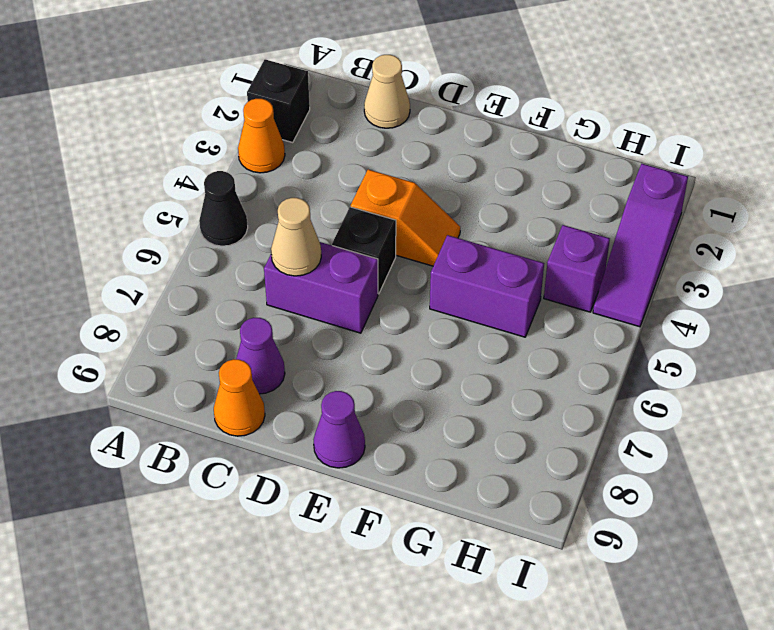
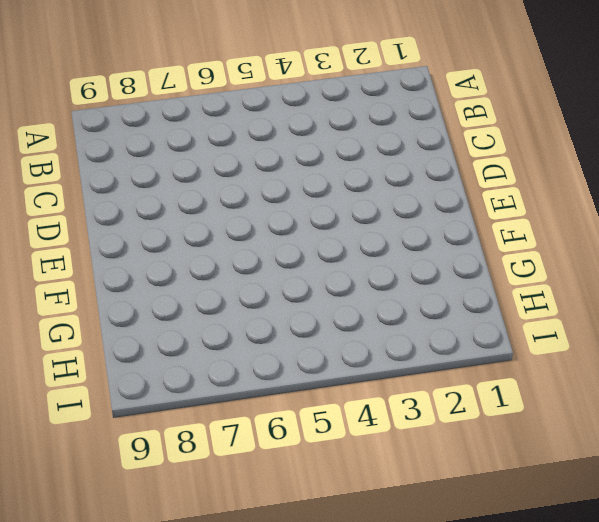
none -> black 1x1 brick [247,59,310,142]
none -> orange 1x1 cone [238,99,285,173]
none -> black 1x1 cone [199,171,248,246]

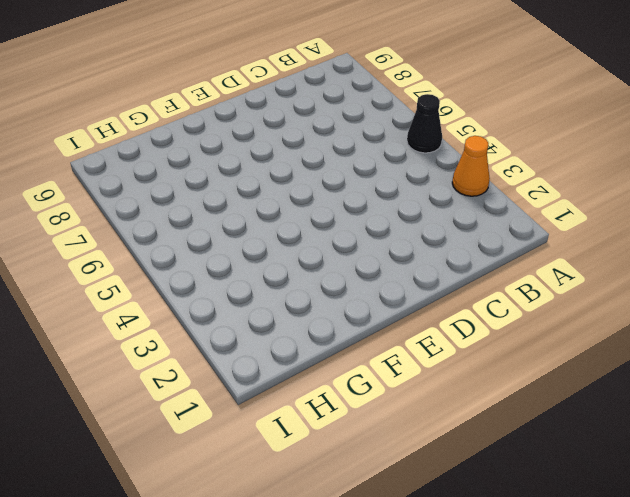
none -> black 1x1 brick [247,59,310,142]
none -> tan 1x1 cone [364,55,410,128]
none -> purple 1x2 brick [264,242,378,333]

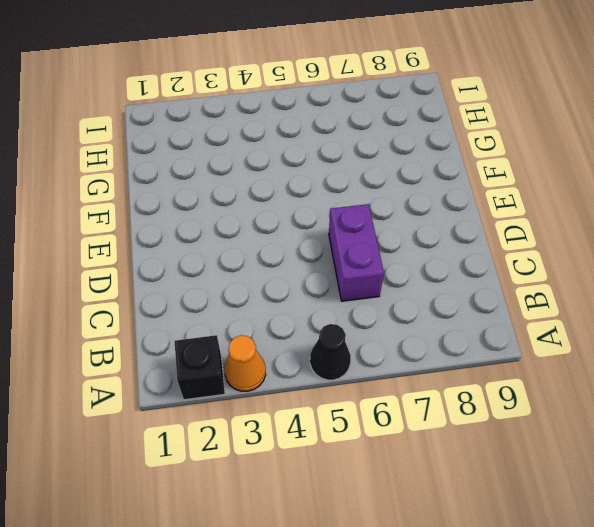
none -> tan 1x1 cone [364,55,410,128]
none -> purple 1x1 cone [236,318,285,394]
none -> orange 1x1 cone [214,359,265,436]

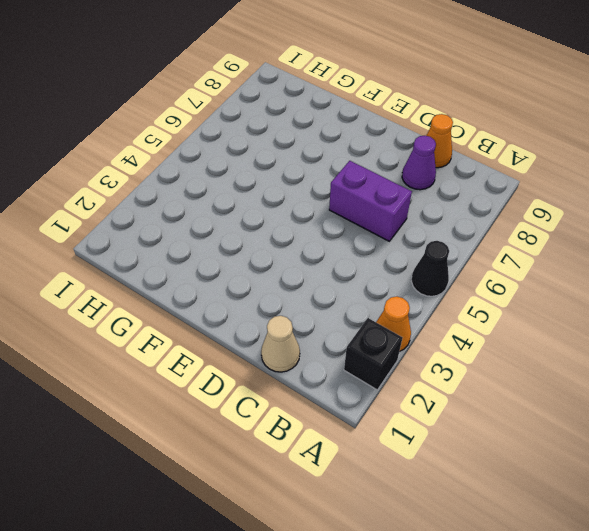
none -> orange 1x2 slope [351,170,460,266]
none -> black 1x1 brick [332,207,396,294]
none -> purple 1x1 cone [314,391,365,468]

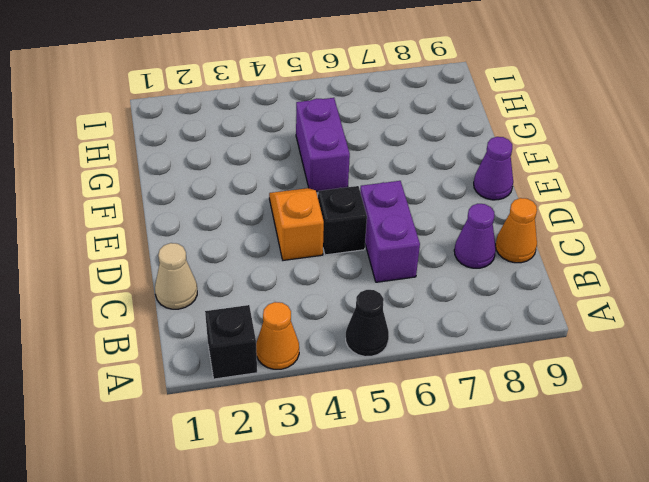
none -> purple 1x1 brick [544,225,610,312]
none -> purple 1x3 slope [593,164,688,327]
none -> tan 1x1 cone [271,198,321,276]

